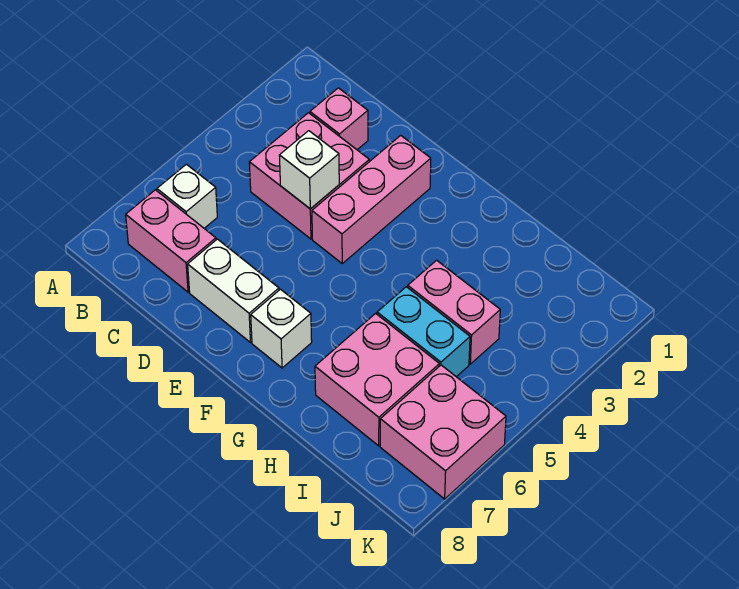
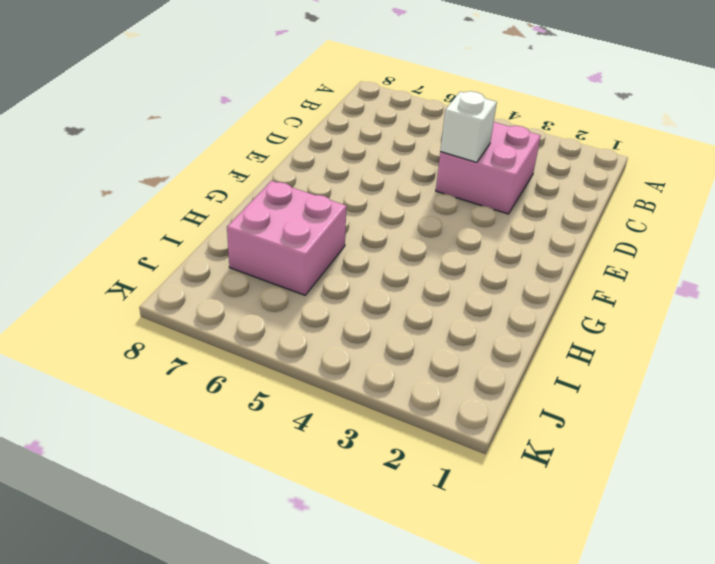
none -> white 1x1 brick [157,164,217,228]
none -> pink 1x2 brick [126,190,216,292]
none -> pink 1x1 brick [310,88,368,150]

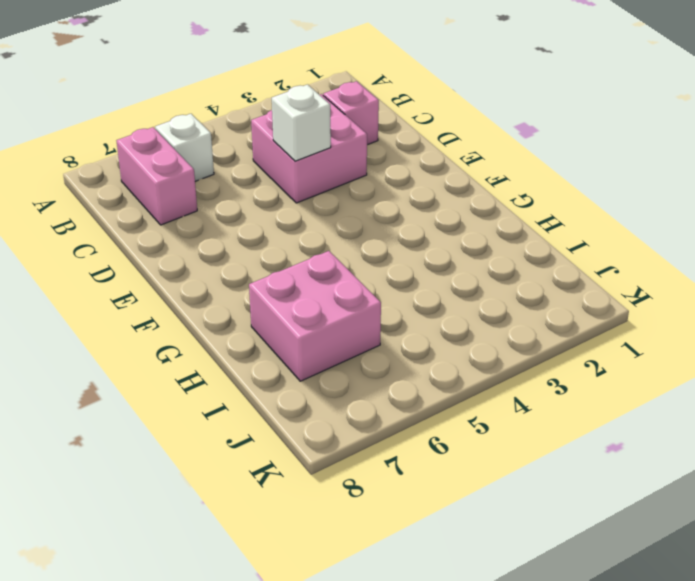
none -> white 1x2 brick [188,239,279,342]
none -> pink 1x3 brick [312,135,431,263]
none -> white 1x1 brick [251,289,312,368]

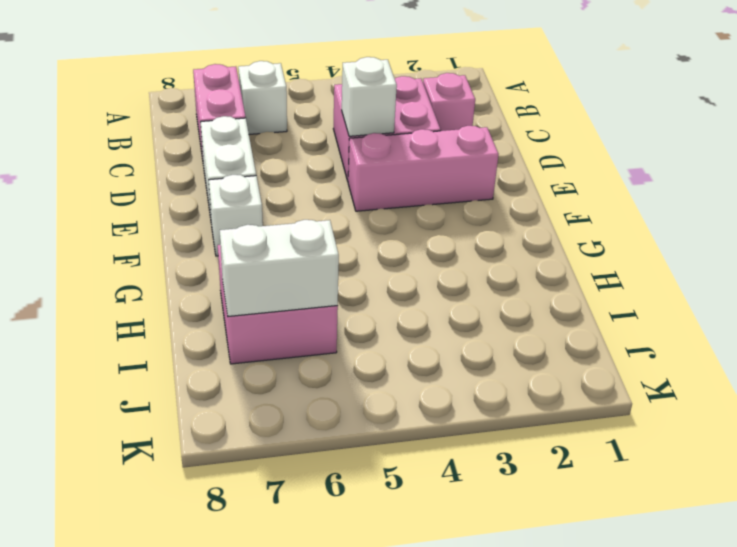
white 1x2 brick [220,220,339,316] -> none
none -> pink 1x2 brick [408,260,500,364]
none -> cyan 1x2 brick [377,287,470,377]
none -> pink 2x2 brick [380,365,506,499]

